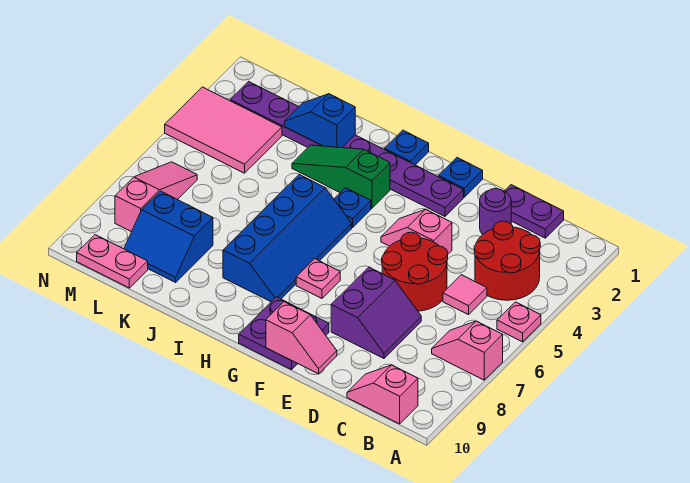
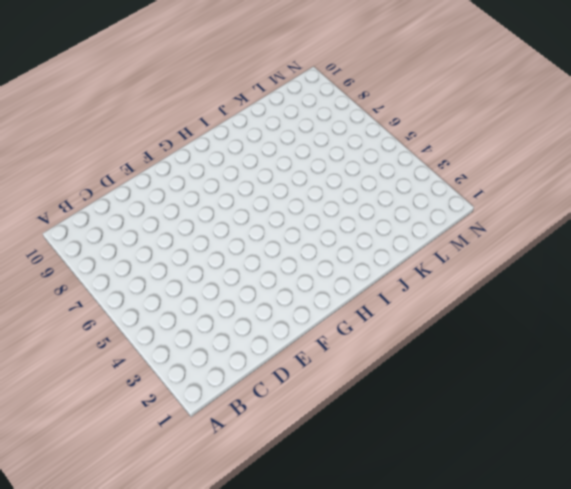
none -> pink 1x1 plate [497,302,541,342]
none -> pink 1x2 slope [432,321,503,380]
none -> red 2x2 round brick [474,221,540,300]

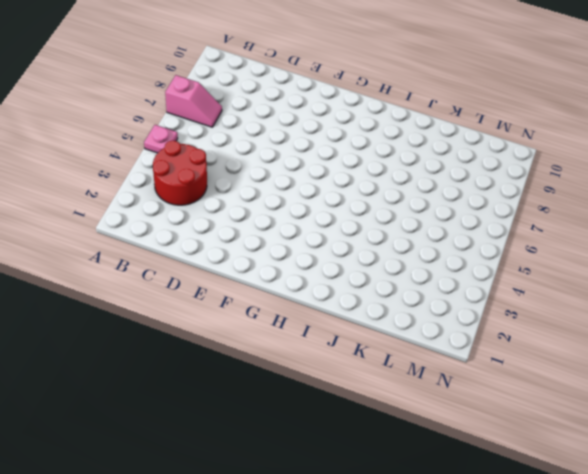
none -> pink 1x2 slope [347,365,418,424]
none -> purple 1x2 plate [505,185,564,238]
none -> pink 1x1 tile [443,275,487,315]

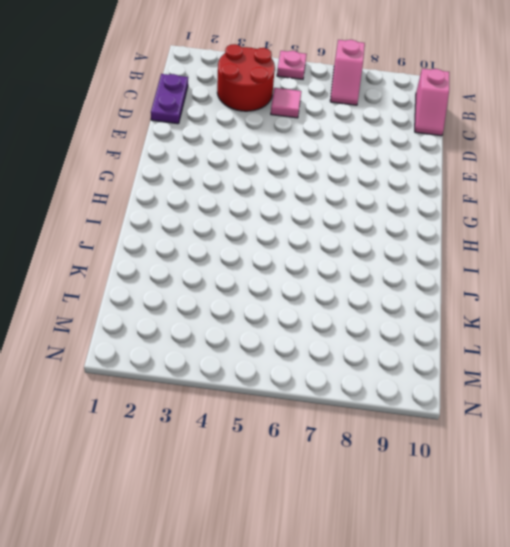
none -> purple 1x1 round brick [480,189,511,235]
none -> red 2x2 round brick [382,232,448,311]
none -> purple 2x2 slope [331,267,421,358]

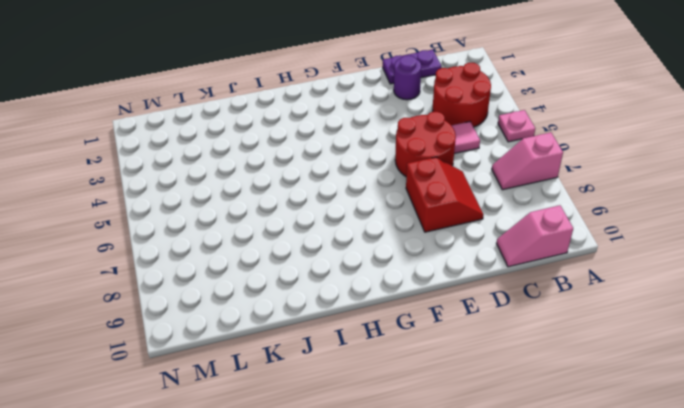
red 2x2 slope [406,157,483,232] -> purple 2x2 slope [331,267,421,358]
none -> pink 1x2 slope [381,209,452,254]
none -> blue 1x1 plate [439,158,483,197]
none -> purple 1x8 plate [230,81,463,216]

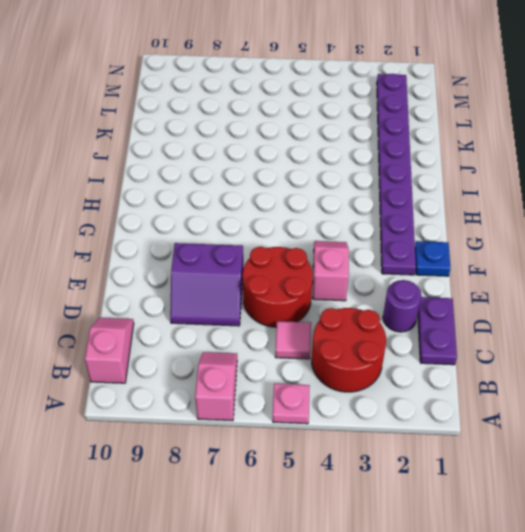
none -> purple 2x2 plate [239,297,329,370]
none -> pink 1x1 plate [296,259,340,298]
none -> blue 1x1 plate [385,130,429,165]

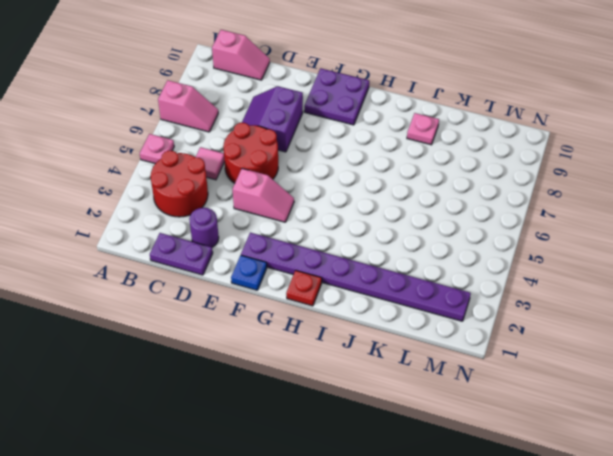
red 1x1 plate [286,270,322,306] -> blue 1x1 plate [385,130,429,165]
pink 1x1 plate [407,113,439,145] -> pink 1x1 plate moved to [296,259,340,298]
none -> green 1x3 slope [292,145,390,208]
none -> blue 1x1 plate [334,188,371,228]
none -> blue 2x4 slope [223,174,352,302]

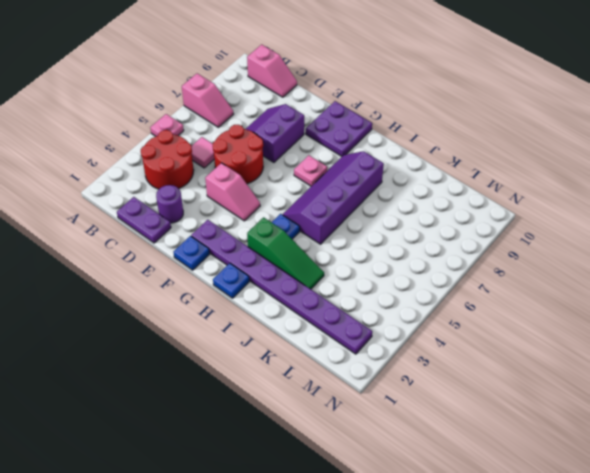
purple 2x4 slope [282,151,384,244] -> blue 2x4 slope [223,174,352,302]
none -> blue 2x2 slope [124,191,213,282]
none -> pink 2x3 tile [165,87,282,173]
none -> pink 1x2 plate [77,235,148,288]

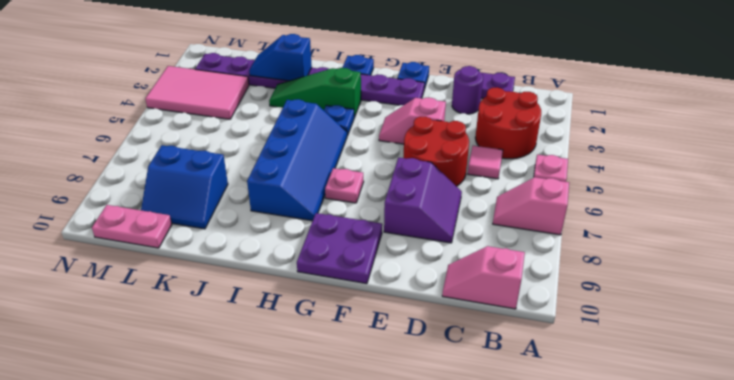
none -> pink 1x3 slope [115,162,197,232]
none -> pink 1x2 slope [266,302,337,374]

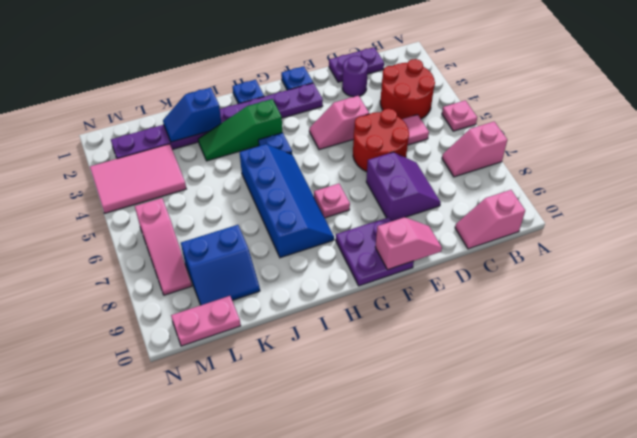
pink 1x3 slope [135,198,192,295] -> pink 1x3 slope turned to [115,162,197,232]

